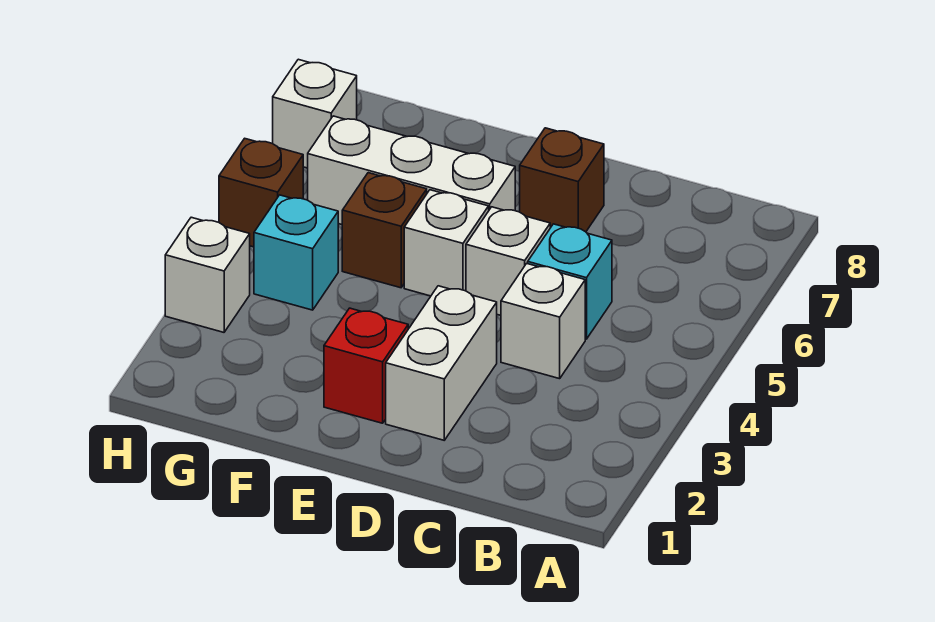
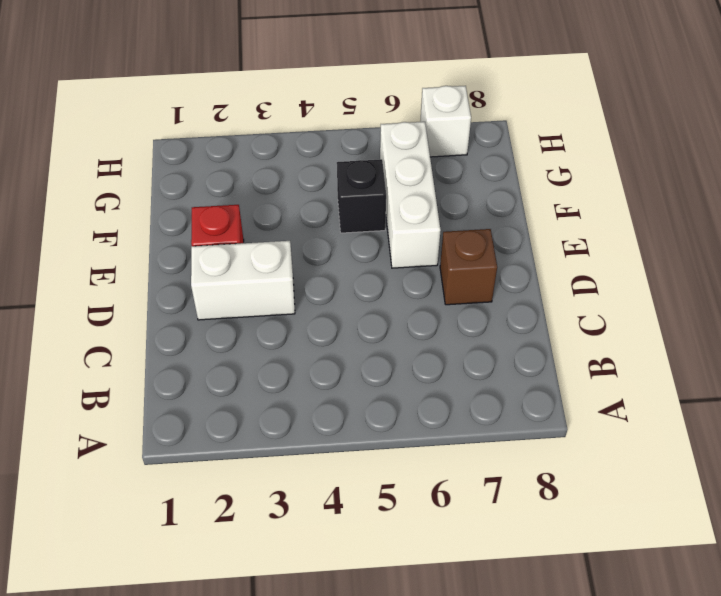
black 1x1 brick [337,159,386,233] -> brown 1x1 brick [342,173,427,288]
none -> white 1x1 brick [501,264,585,379]
none -> cyan 1x1 brick [528,224,612,339]
none -> white 1x1 brick [466,207,550,315]

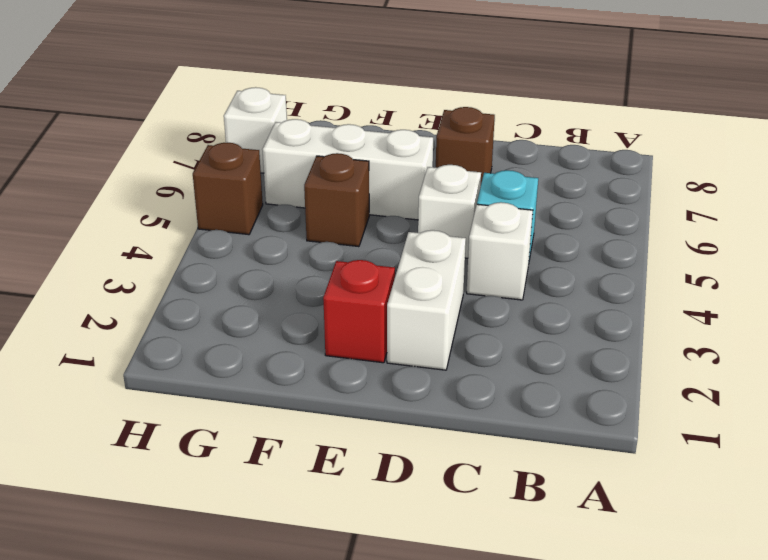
none -> white 1x1 brick [404,190,489,296]
none -> cyan 1x1 brick [254,195,338,310]
none -> white 1x1 brick [165,217,250,332]

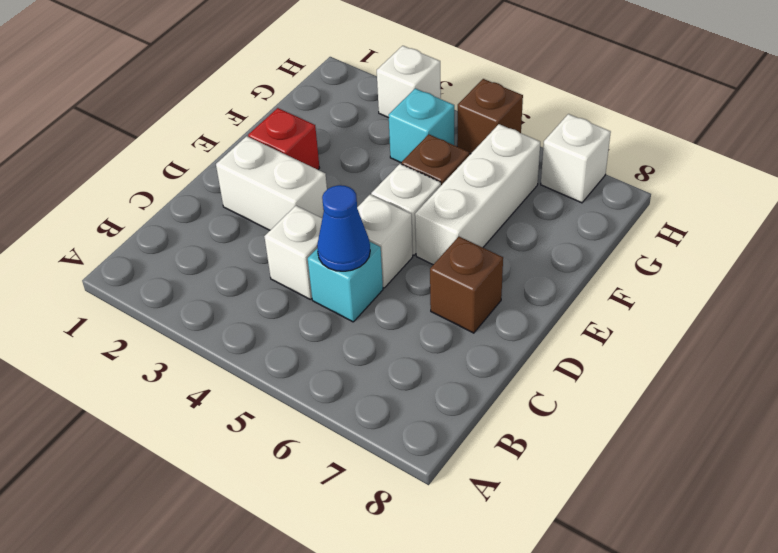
blue 1x1 cone [317,185,370,271] -> none

